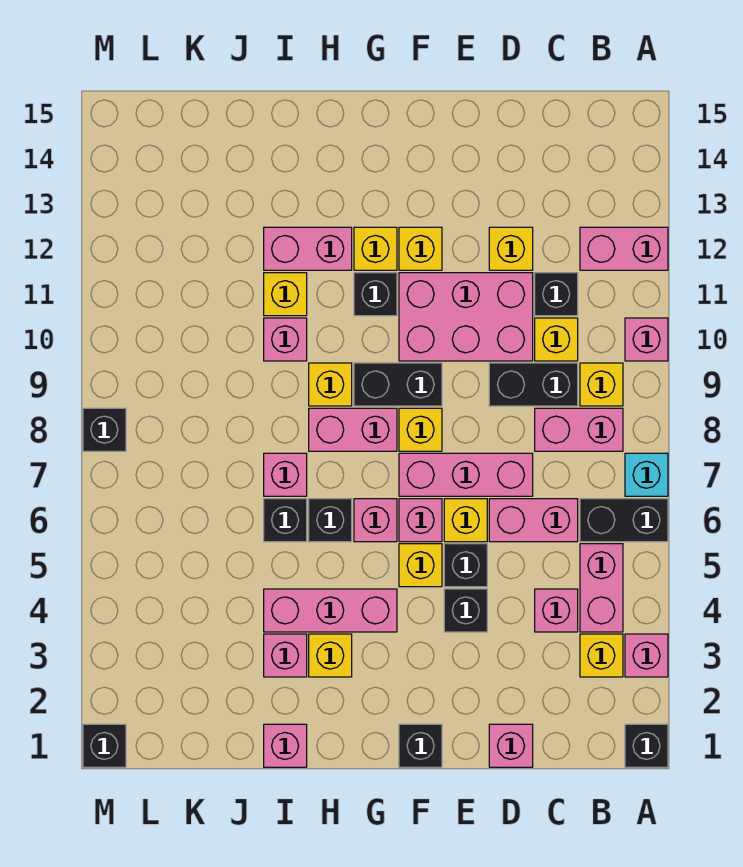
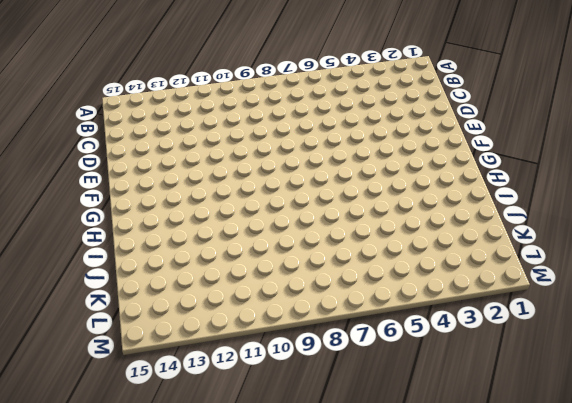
none -> black 1x1 brick [625,724,668,767]
none -> pink 1x1 brick [625,634,668,677]
none -> black 1x2 brick [580,499,668,542]
none -> cyan 1x1 brick [625,453,668,496]

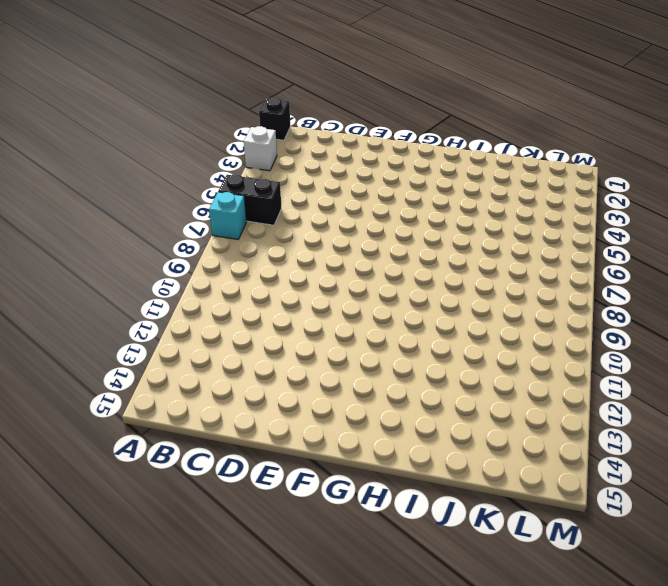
white 1x1 brick [244,126,277,171] -> pink 1x1 brick [625,634,668,677]
none -> pink 1x1 brick [625,318,668,361]
none -> pink 1x2 brick [580,227,668,270]
none -> yellow 1x1 brick [580,634,623,677]
none -> pink 1x2 brick [580,544,623,632]

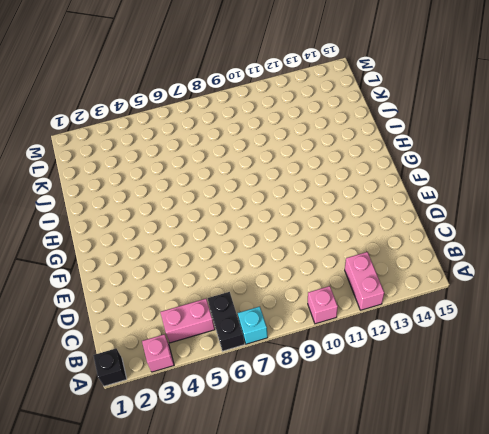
none -> yellow 1x1 brick [580,634,623,677]
none -> pink 1x2 brick [535,408,623,451]
none -> yellow 1x1 brick [580,363,623,406]
none -> pink 1x1 brick [535,589,578,632]

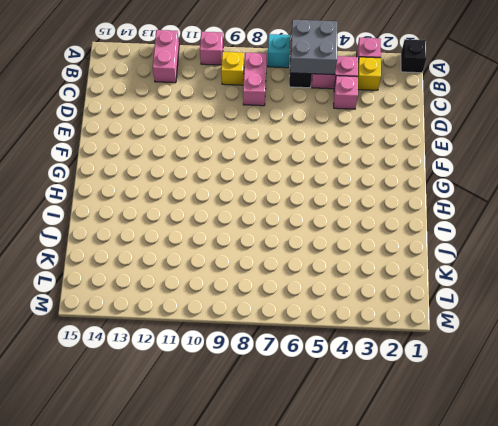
grey 2x2 brick [290,20,338,75] -> none
none -> pink 1x2 brick [489,499,578,542]
none -> black 1x2 brick [489,363,578,406]
none -> yellow 1x1 brick [535,318,578,361]
none -> black 1x1 brick [535,273,578,316]

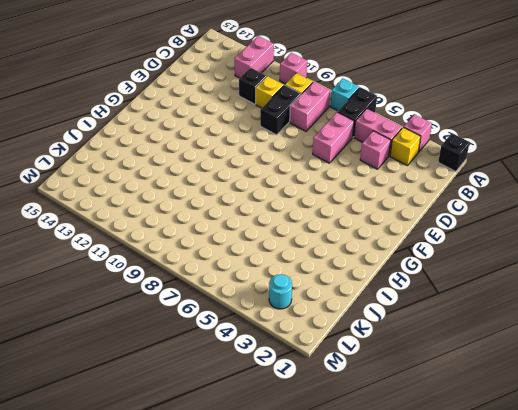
cyan 1x1 round brick [269,274,292,309] -> none
none -> pink 1x1 brick [489,724,533,767]
none -> pink 1x3 brick [399,453,533,496]
none -> pink 2x3 brick [399,273,533,361]
none -> yellow 1x1 brick [489,227,533,270]

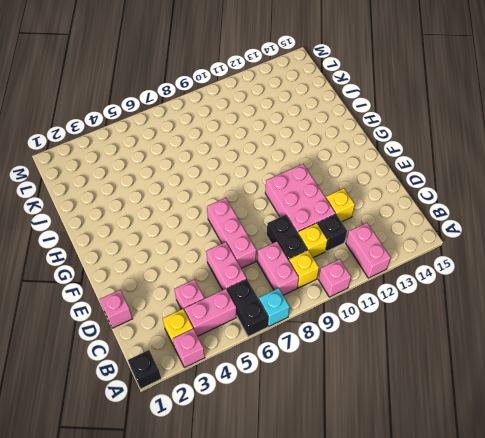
none -> black 1x1 brick [444,589,487,632]
none -> black 1x1 brick [444,544,487,587]
none -> yellow 1x1 brick [444,499,487,542]
none -> black 1x1 brick [399,724,442,767]

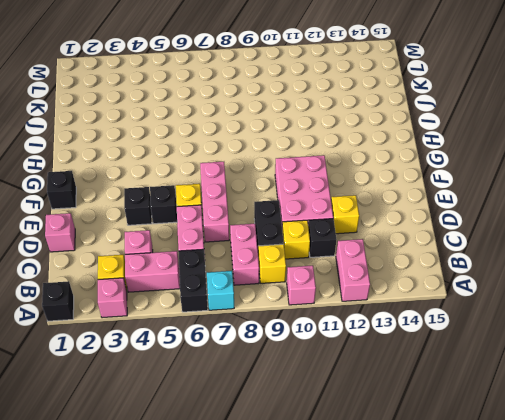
none -> yellow 1x1 brick [399,544,442,587]
none -> pink 1x1 brick [399,499,442,542]
none -> yellow 1x1 brick [399,408,442,451]
none -> black 1x2 brick [354,363,442,406]

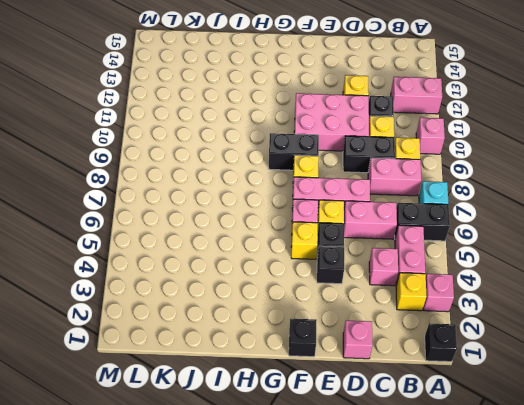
none -> yellow 1x1 brick [399,227,442,270]
none -> pink 1x3 brick [264,589,397,632]
none -> pink 1x1 brick [354,499,397,542]
none -> pink 1x2 brick [309,408,397,451]

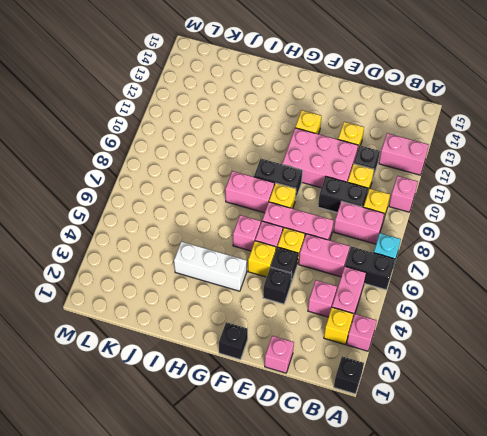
white 1x3 brick [174,241,247,291] -> pink 1x3 brick [264,589,397,632]
none -> black 1x1 brick [354,273,397,316]
none -> yellow 1x1 brick [354,227,397,270]
none -> yellow 1x1 brick [309,634,352,677]
none -> black 1x1 brick [309,499,352,542]

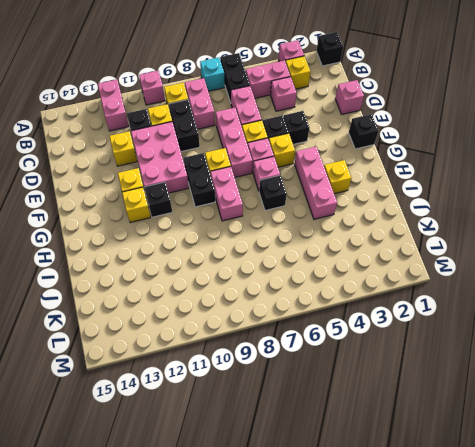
none -> yellow 1x1 brick [309,363,352,406]
none -> pink 1x2 brick [264,227,352,270]
none -> pink 1x1 brick [264,724,307,767]
none -> pink 1x1 brick [264,634,307,677]

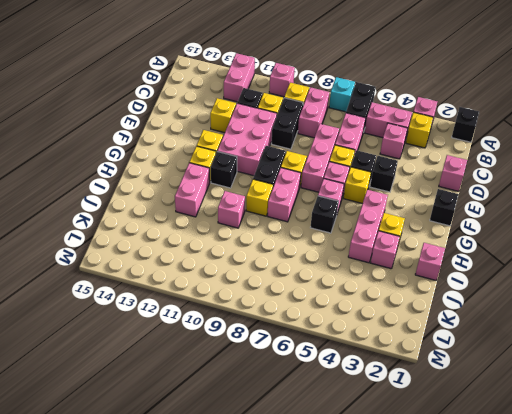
none -> black 1x1 brick [264,499,307,542]
none -> pink 1x1 brick [264,453,307,496]
none -> yellow 1x1 brick [264,273,307,316]
none -> black 1x1 brick [83,724,126,767]

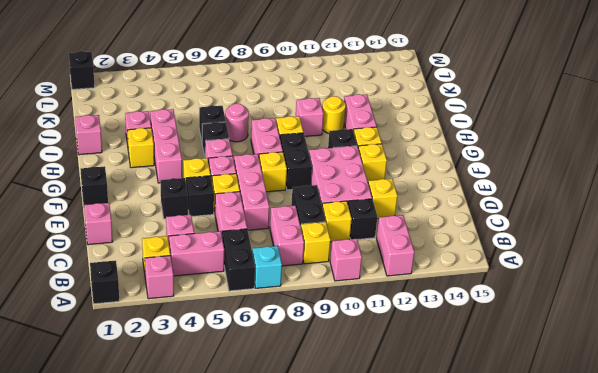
pink 1x1 round brick [225,103,249,142] -> pink 1x1 brick [264,453,307,496]
yellow 1x1 round brick [322,96,346,133] -> yellow 1x1 brick [264,273,307,316]
none -> black 1x1 brick [83,408,126,451]

